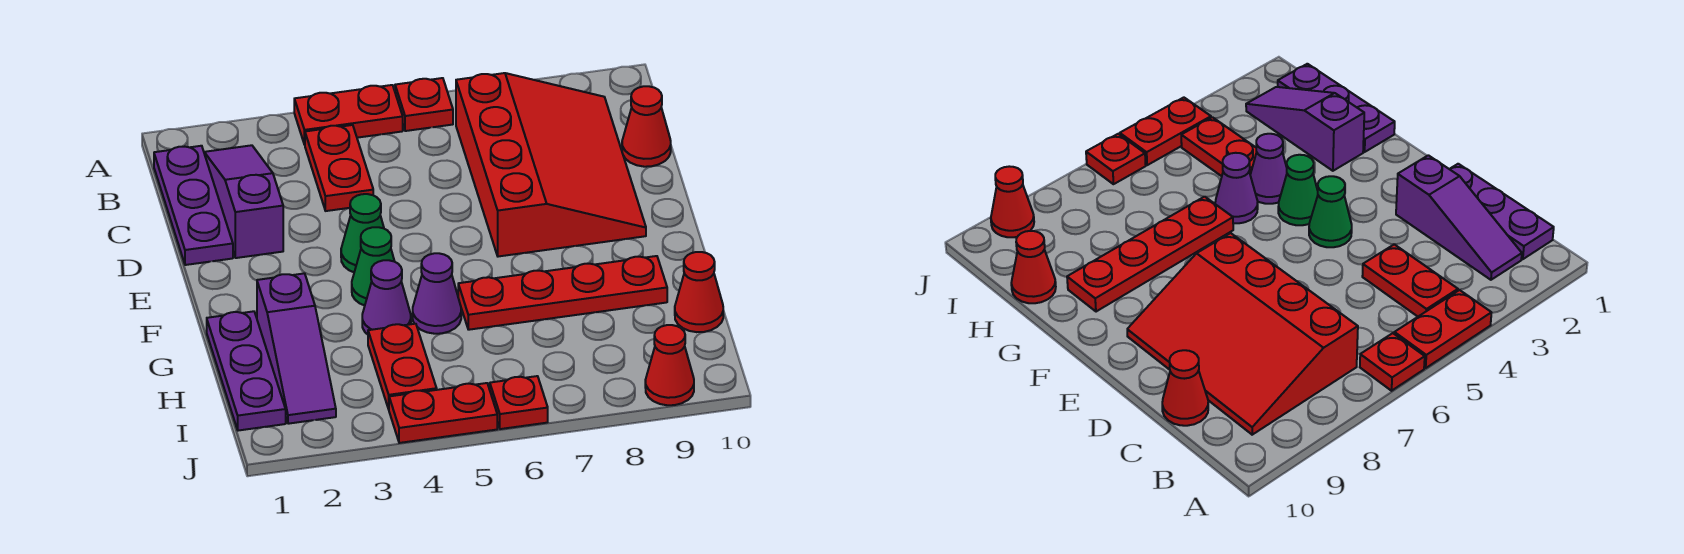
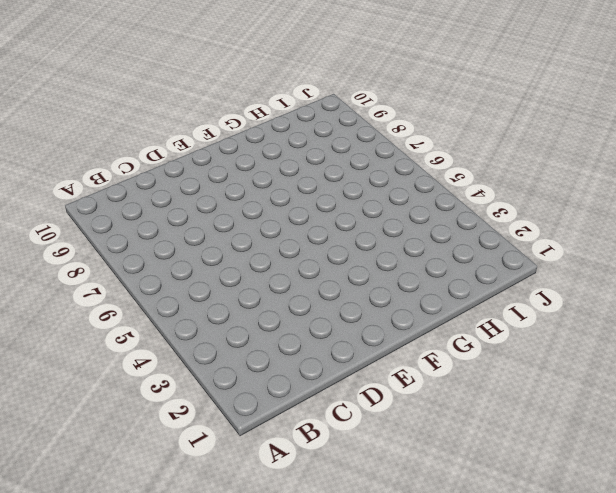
none -> red 1x2 plate [294,85,403,145]
none -> red 1x1 plate [395,78,453,131]
none -> purple 1x3 plate [154,146,233,265]

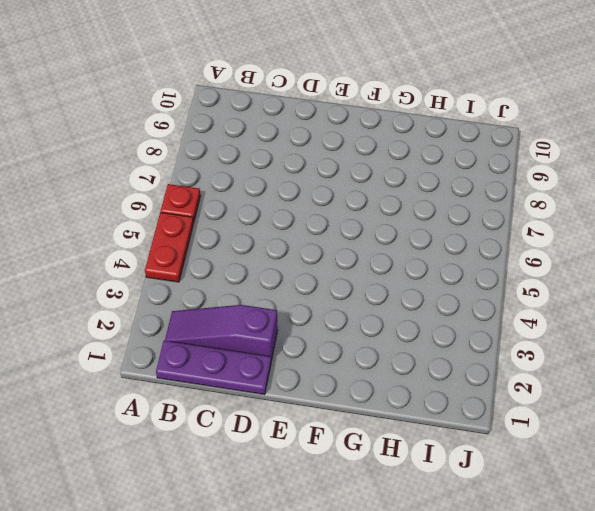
none -> red 1x2 plate [305,125,373,211]
none -> red 3x4 slope [456,73,646,257]
none -> red 1x1 cone [622,86,671,167]

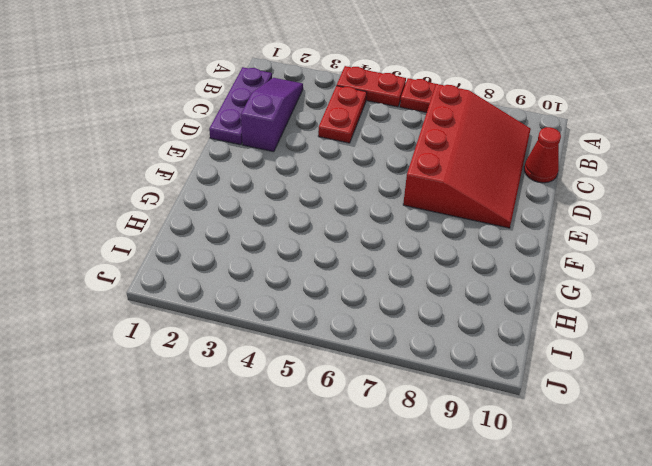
none -> green 1x1 cone [341,194,384,272]
none -> green 1x1 cone [352,227,395,306]
none -> purple 1x3 plate [207,311,286,431]

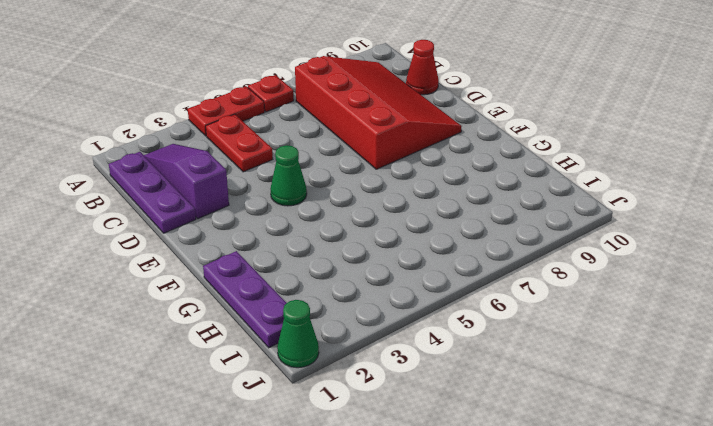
green 1x1 cone [277,300,319,368] -> green 1x1 cone moved to [352,227,395,306]
none -> purple 1x3 slope [257,273,336,424]
none -> purple 1x1 cone [362,260,411,334]
none -> purple 1x1 cone [413,253,461,334]

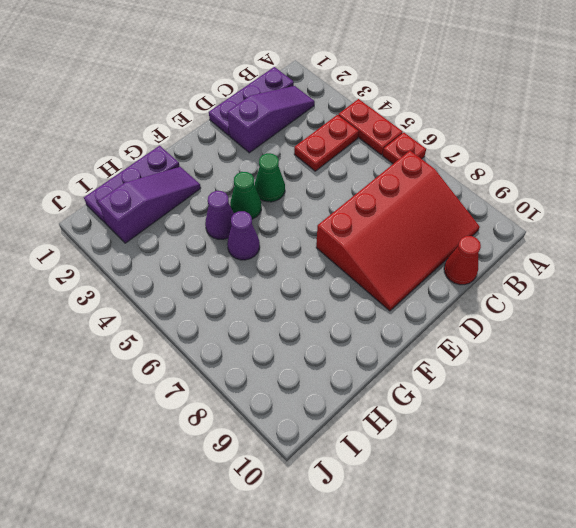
purple 1x3 slope [98,167,201,243] -> purple 1x3 slope turned to [257,273,336,424]
none -> red 1x4 plate [458,256,667,330]
none -> red 1x2 plate [368,324,437,409]
none -> red 1x1 cone [675,252,723,332]

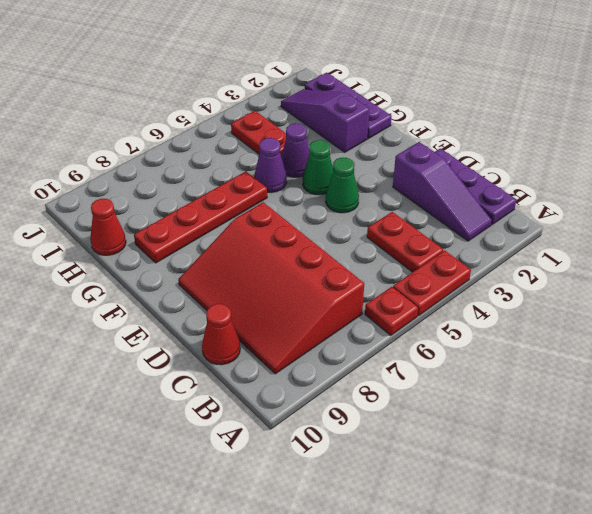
none -> red 1x2 plate [389,383,497,443]
none -> red 1x1 plate [490,376,548,429]
none -> red 1x1 cone [645,325,694,405]

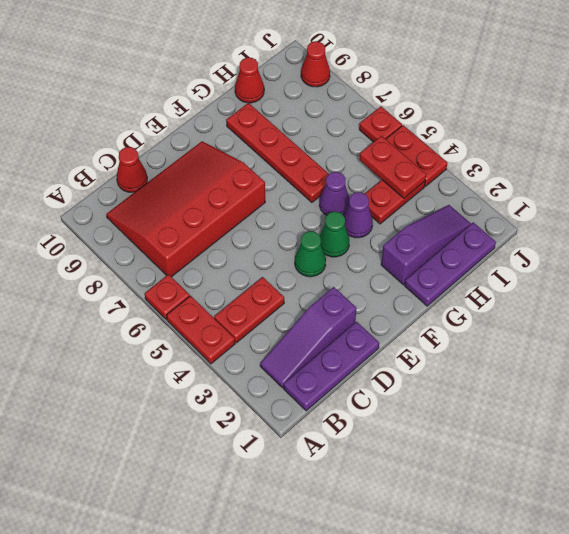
red 1x2 plate [359,136,426,198] -> none

